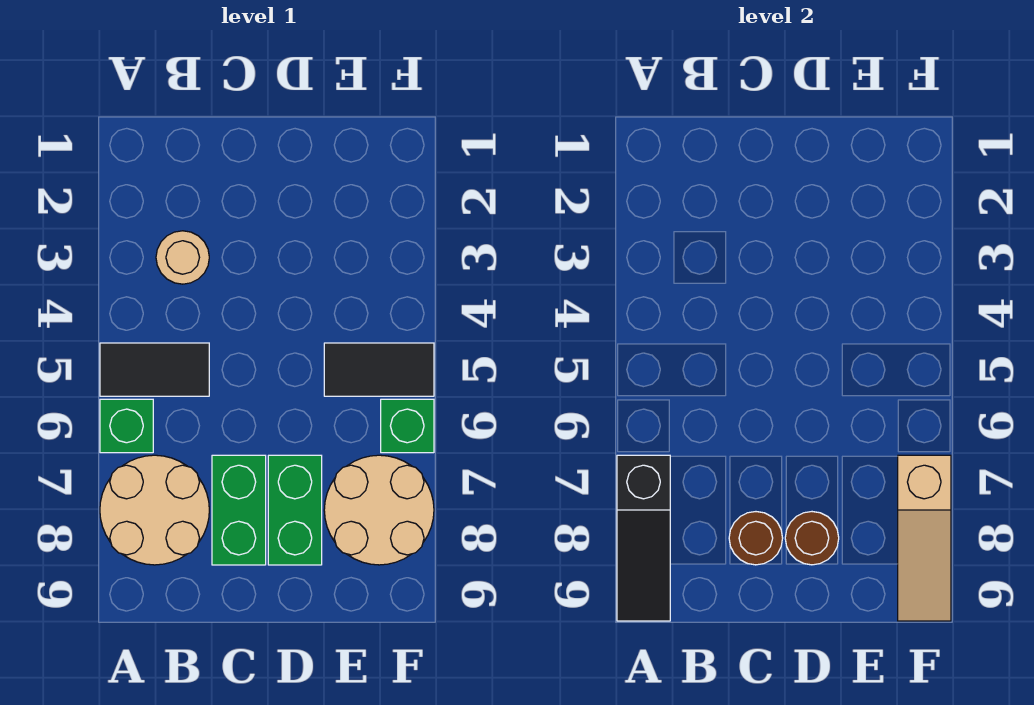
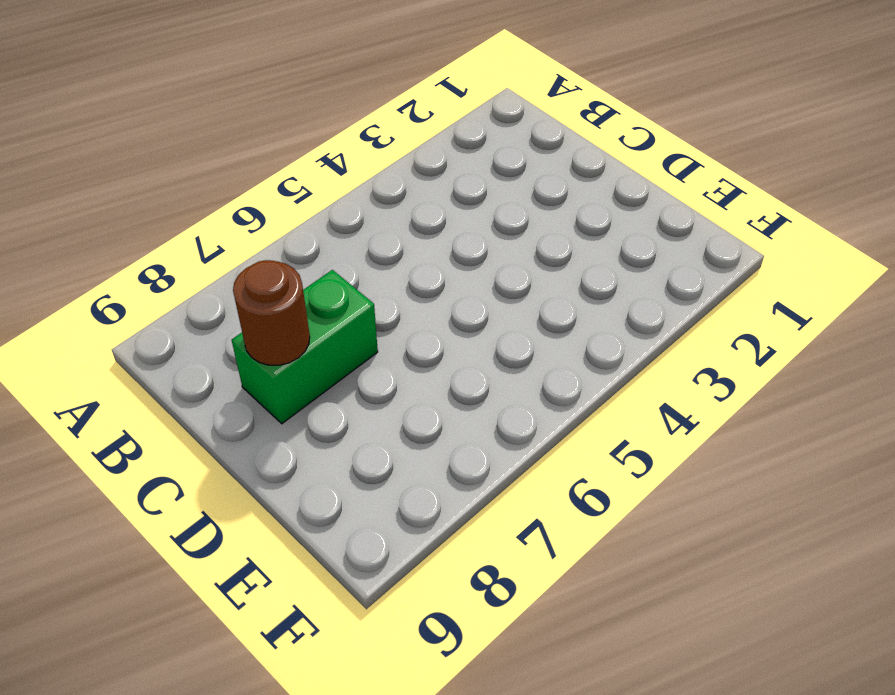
none -> black 1x2 tile [100,343,209,396]
none -> green 1x1 brick [100,399,153,453]
none -> tan 2x2 round brick [100,455,209,565]

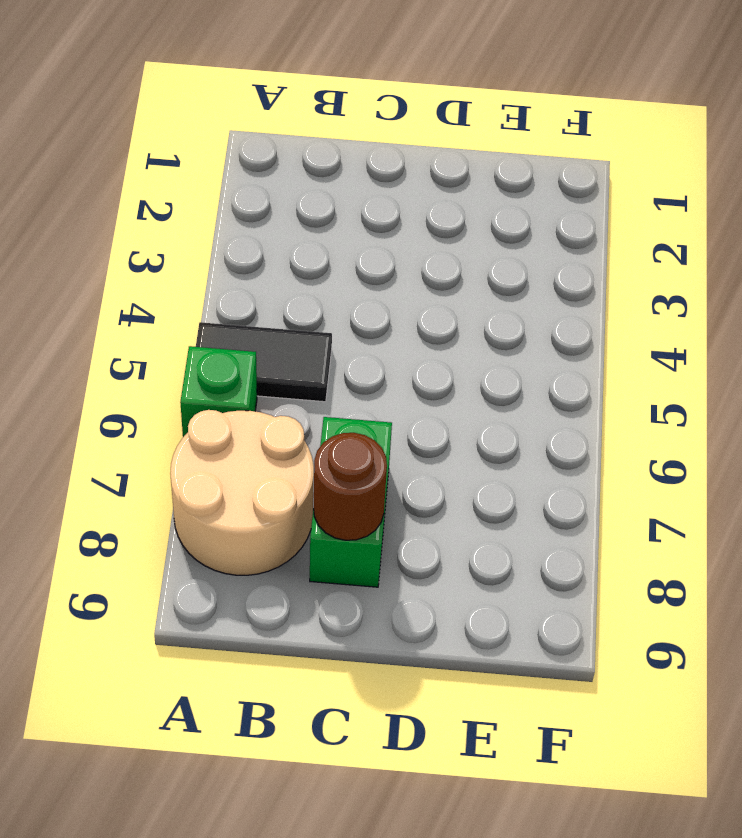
none -> tan 1x1 round brick [156,231,209,284]
none -> green 1x2 brick [268,455,322,565]
none -> black 1x2 tile [324,343,434,396]

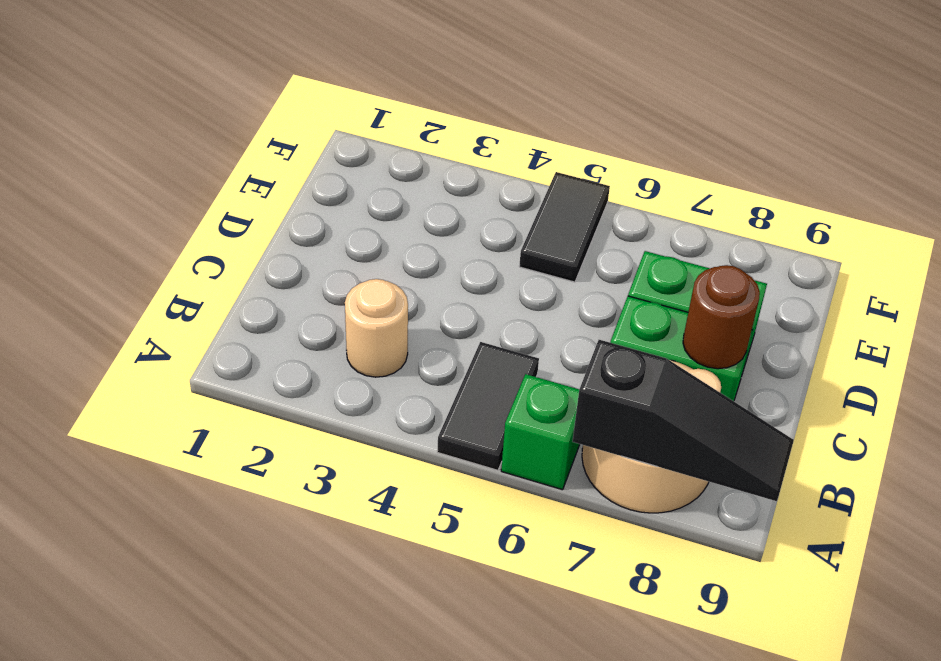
none -> tan 2x2 round brick [324,455,434,565]
none -> green 1x1 brick [381,399,434,453]
none -> brown 1x1 round brick [785,512,839,565]

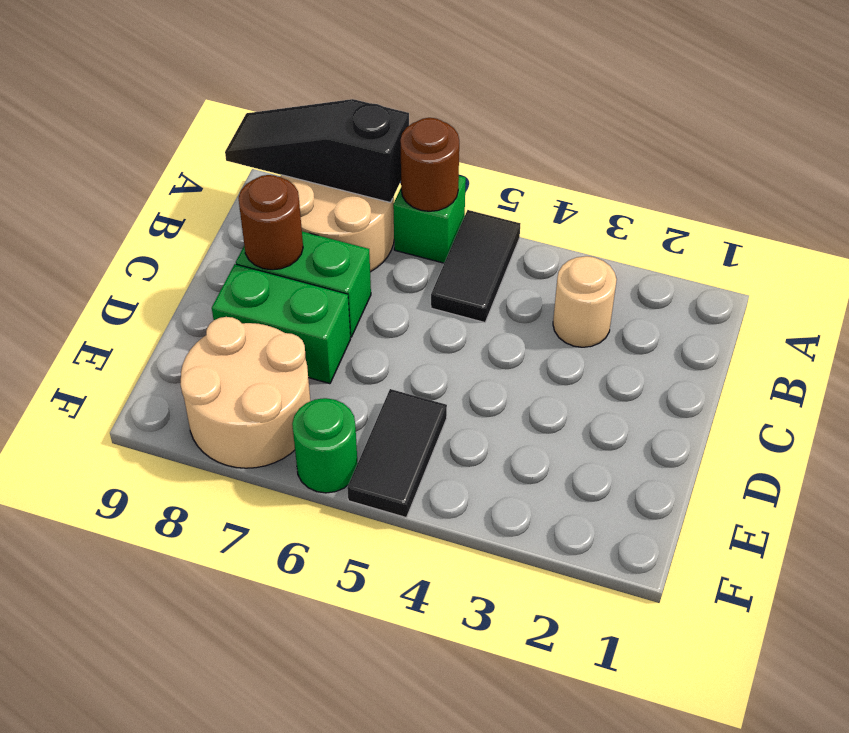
brown 1x1 round brick [400,118,459,211] -> brown 1x1 round brick moved to [785,512,839,565]
green 1x1 round brick [292,398,358,493] -> green 1x1 brick [381,399,434,453]
none -> tan 1x3 slope [898,455,951,621]

